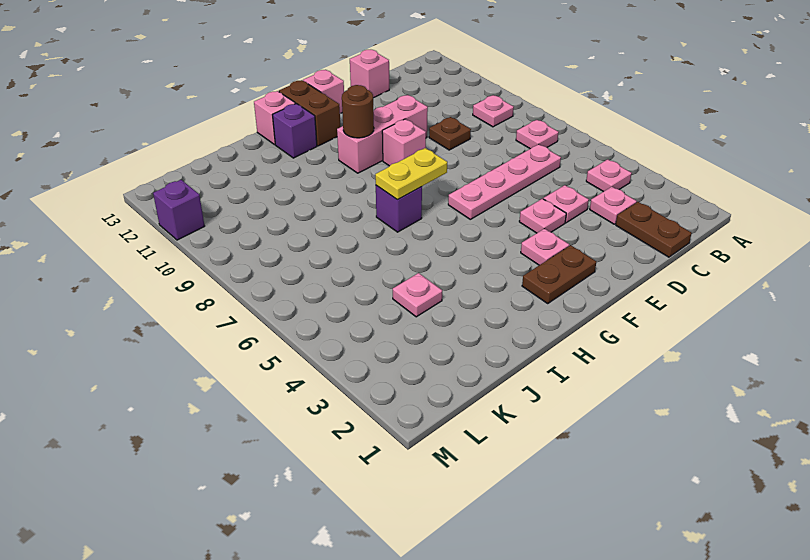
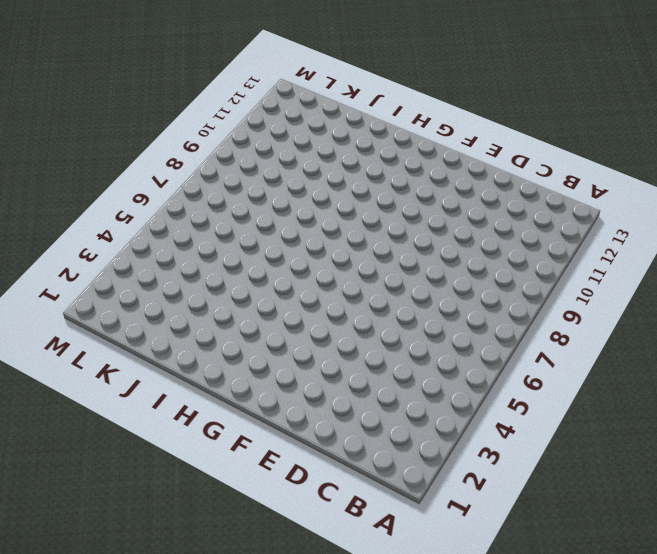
none -> pink 1x1 plate [586,159,632,192]
none -> pink 1x1 plate [516,120,559,149]
none -> pink 1x1 plate [473,95,514,127]

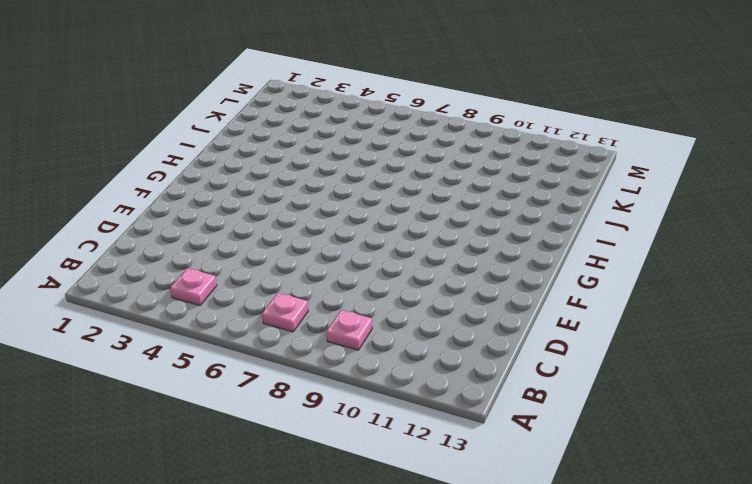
none -> brown 1x2 plate [616,202,692,257]
none -> pink 1x1 plate [590,187,637,224]
none -> pink 1x4 plate [448,144,561,219]

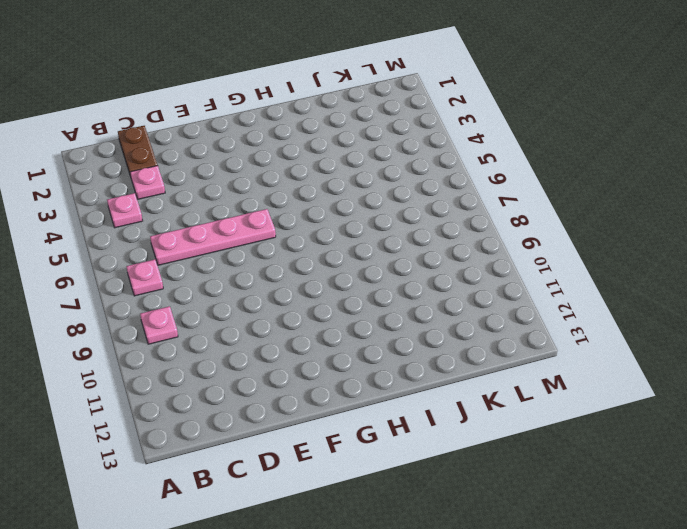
none -> pink 1x1 plate [543,185,589,223]
none -> brown 1x1 plate [429,117,471,150]
none -> pink 1x1 brick [350,50,389,98]

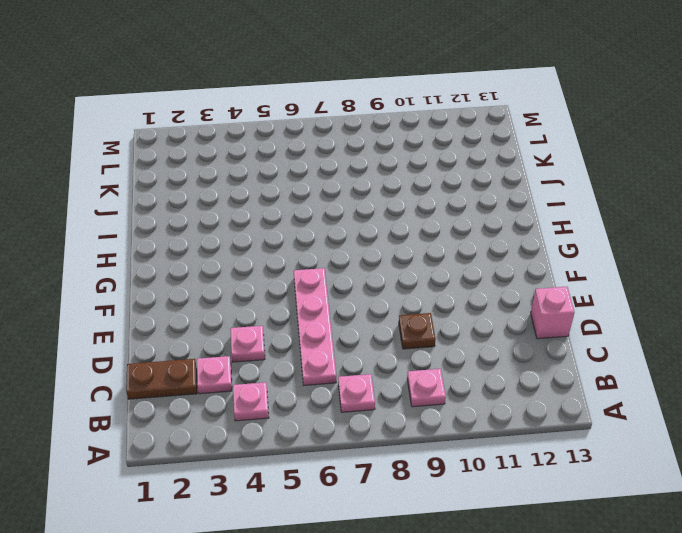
none -> pink 1x1 plate [519,199,566,233]
none -> pink 1x3 brick [337,95,428,173]
none -> brown 1x2 plate [522,245,596,303]

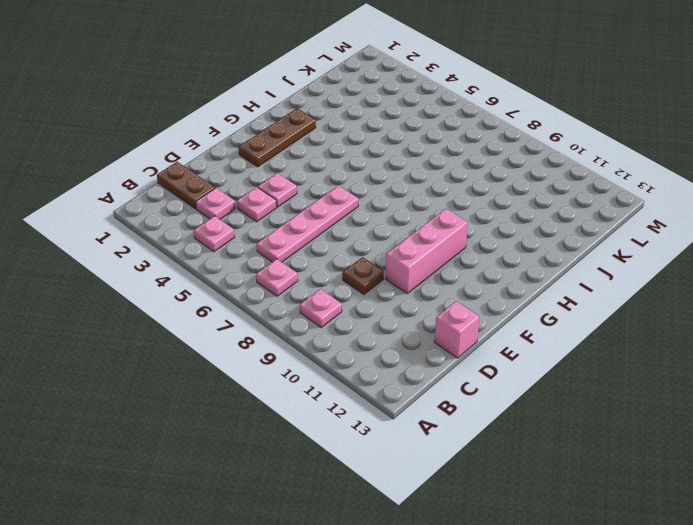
brown 1x3 plate [239,109,316,167] -> brown 1x2 plate [522,245,596,303]
none -> pink 1x1 plate [521,228,569,265]
none -> pink 1x1 brick [382,119,426,166]
none -> pink 1x1 brick [303,70,344,114]

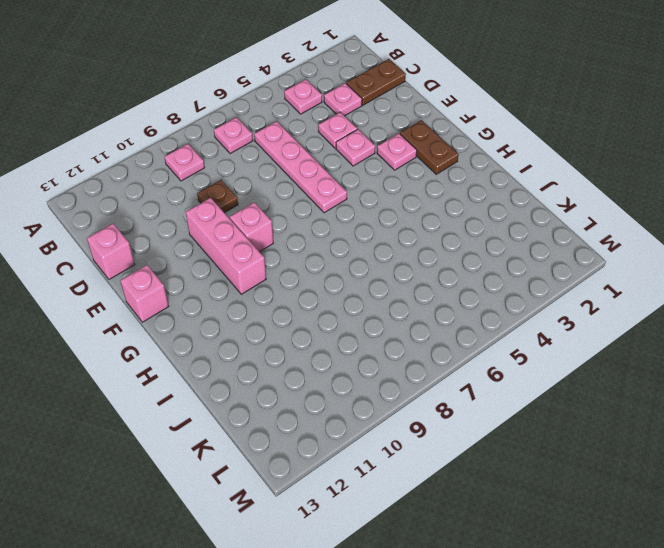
none -> brown 1x2 brick [279,80,340,146]
none -> purple 1x1 brick [376,186,422,232]
none -> purple 1x1 brick [273,103,317,158]

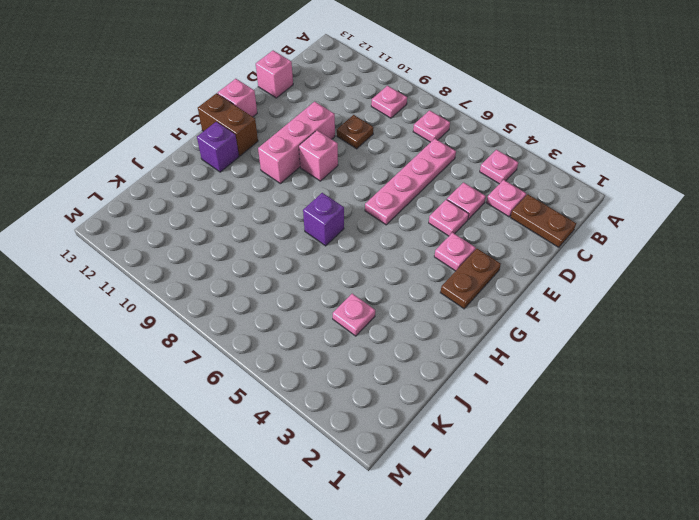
none -> pink 1x1 brick [254,91,296,145]
none -> purple 1x1 brick [153,180,204,240]
none -> yellow 1x2 plate [375,148,447,200]

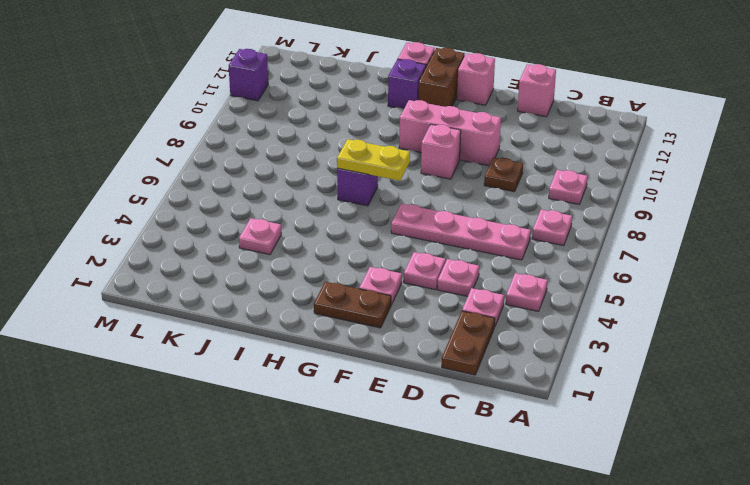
none -> brown 1x1 round brick [342,85,374,138]

